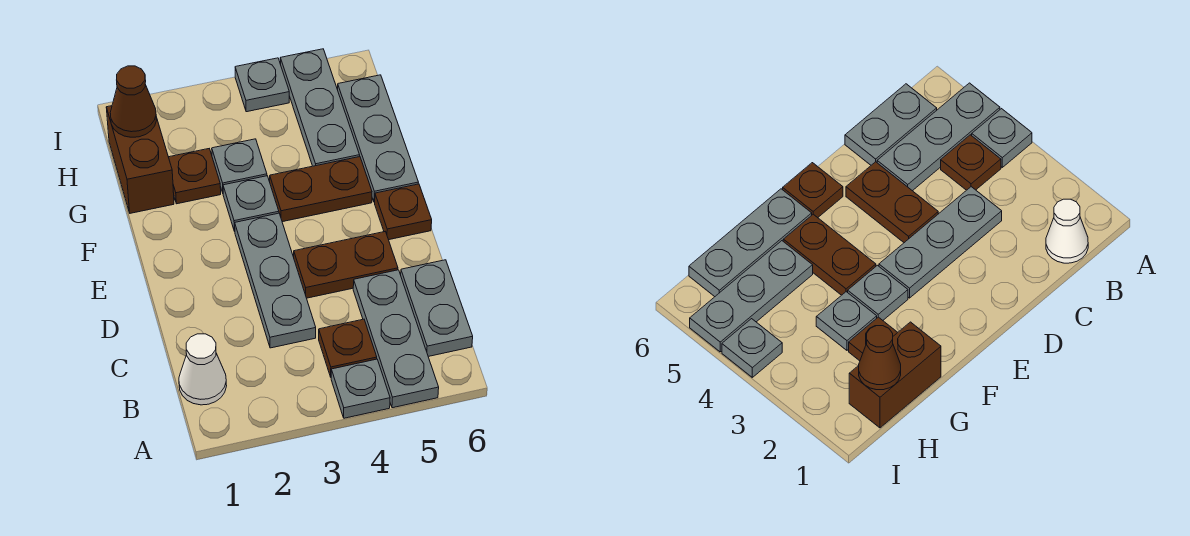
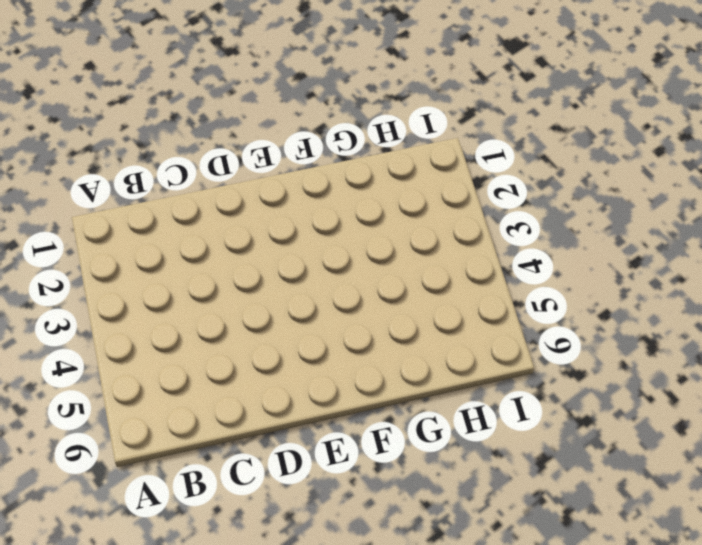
none -> grey 1x1 plate [331,359,390,418]
none -> grey 1x3 plate [353,270,439,408]
none -> white 1x1 cone [179,334,227,405]

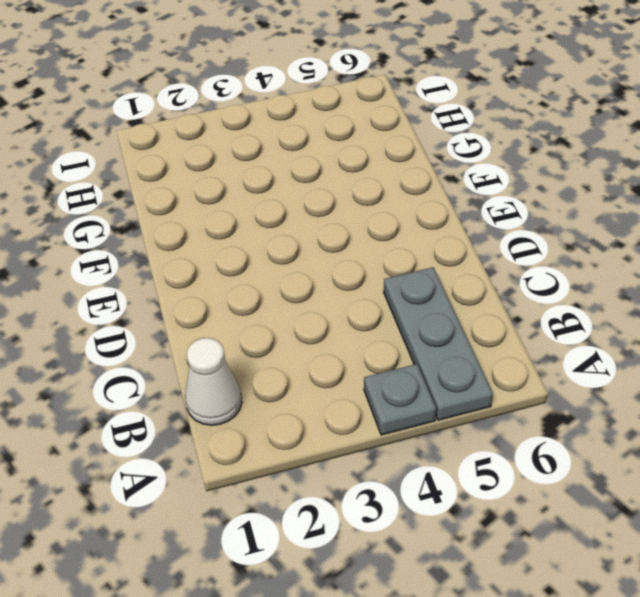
none -> brown 1x1 plate [319,319,377,377]
none -> grey 1x2 plate [401,260,473,357]
none -> grey 1x3 plate [235,213,316,348]

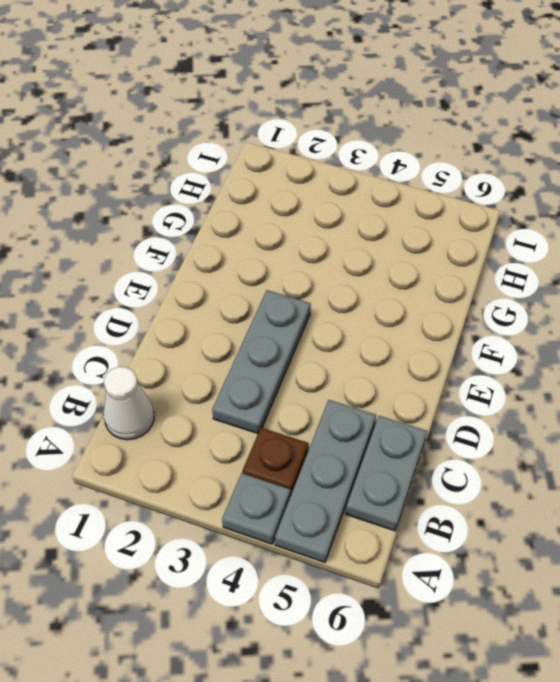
none -> brown 1x2 plate [294,232,398,298]
none -> brown 1x1 plate [375,184,432,240]
none -> grey 1x1 plate [223,176,279,231]

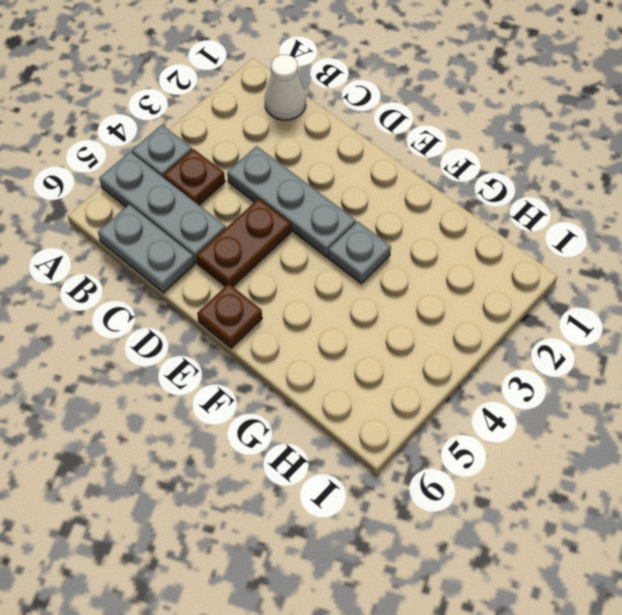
none -> brown 1x2 plate [270,157,372,222]
none -> grey 1x3 plate [338,75,419,202]
none -> brown 1x2 brick [106,106,174,213]

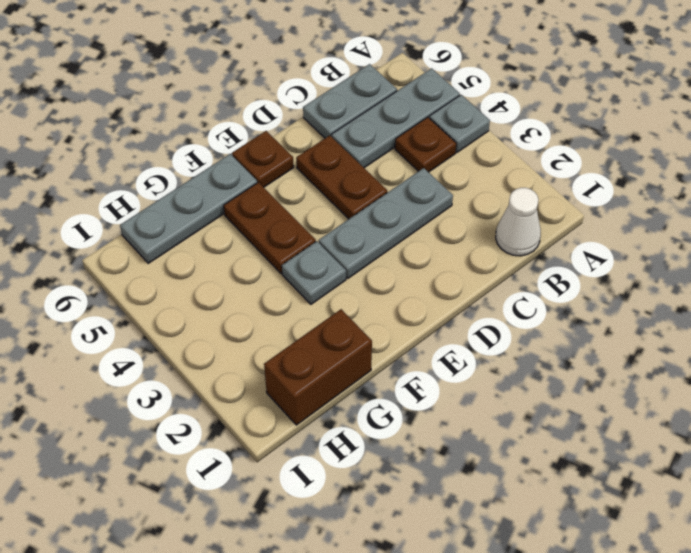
none -> brown 1x1 plate [169,149,221,204]
none -> grey 1x1 plate [212,139,267,193]
none -> grey 1x3 plate [280,49,360,166]

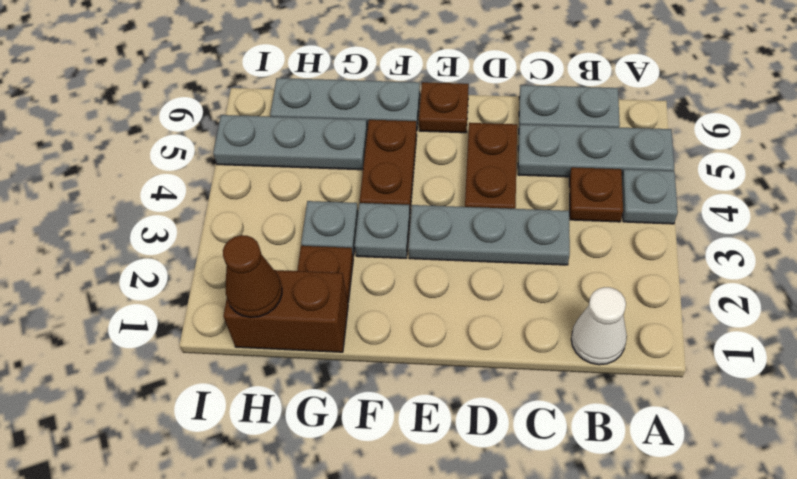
none -> grey 1x1 plate [235,58,289,112]

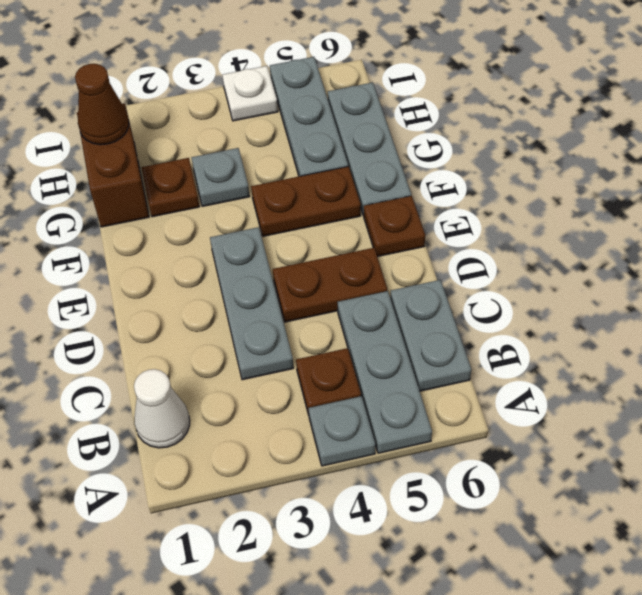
white 1x1 plate [222,66,278,121] -> grey 1x1 plate [235,58,289,112]
none -> grey 1x1 plate [223,176,279,231]

